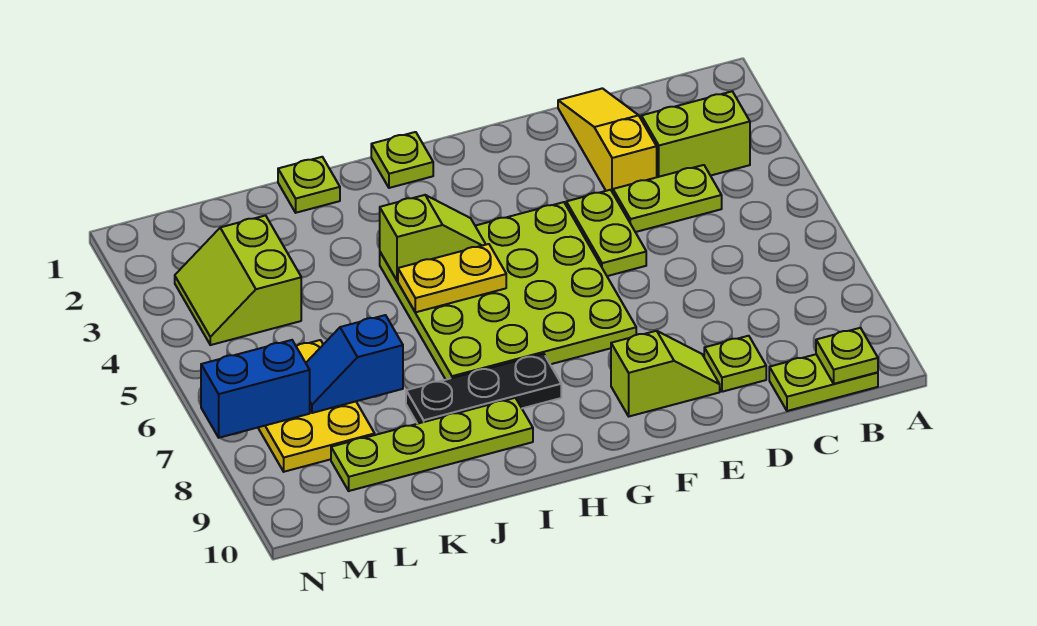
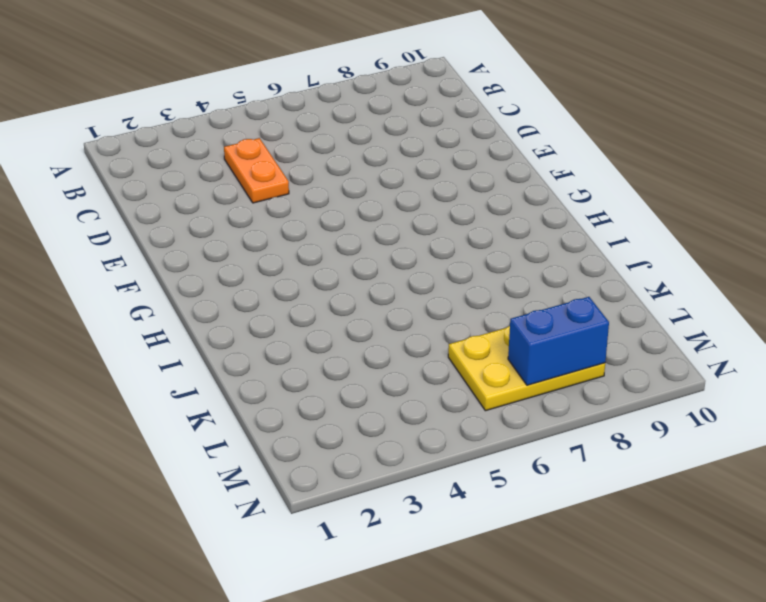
orange 1x2 plate [224,138,289,203] -> lime 1x2 plate [613,165,722,232]
blue 1x2 brick [508,297,609,385] -> blue 1x2 brick turned to [201,340,310,438]
none -> lime 1x2 brick [641,91,750,177]
none -> lime 1x2 plate [769,354,878,411]
none -> yellow 1x3 slope [558,88,657,193]

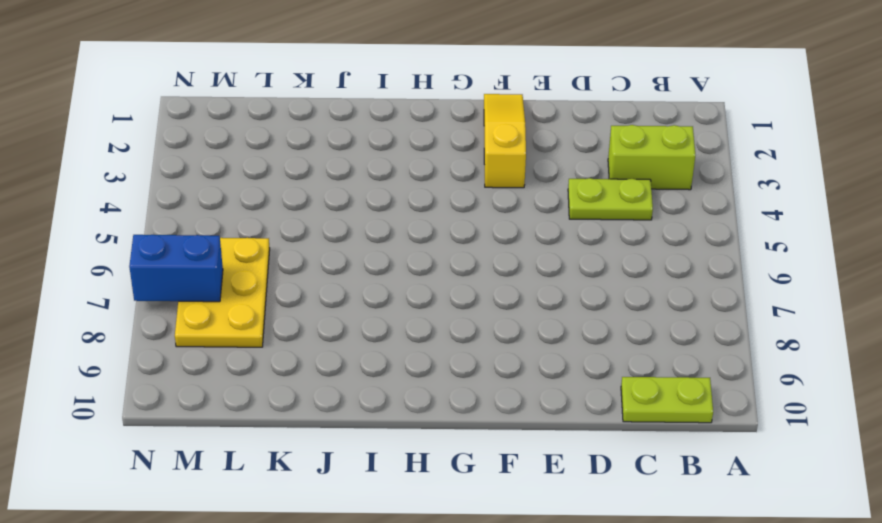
yellow 1x3 slope [484,94,526,188] -> yellow 1x3 slope moved to [558,88,657,193]
none -> lime 1x1 plate [704,336,766,392]
none -> lime 1x2 plate [566,190,646,276]
none -> lime 1x2 slope [611,331,720,416]

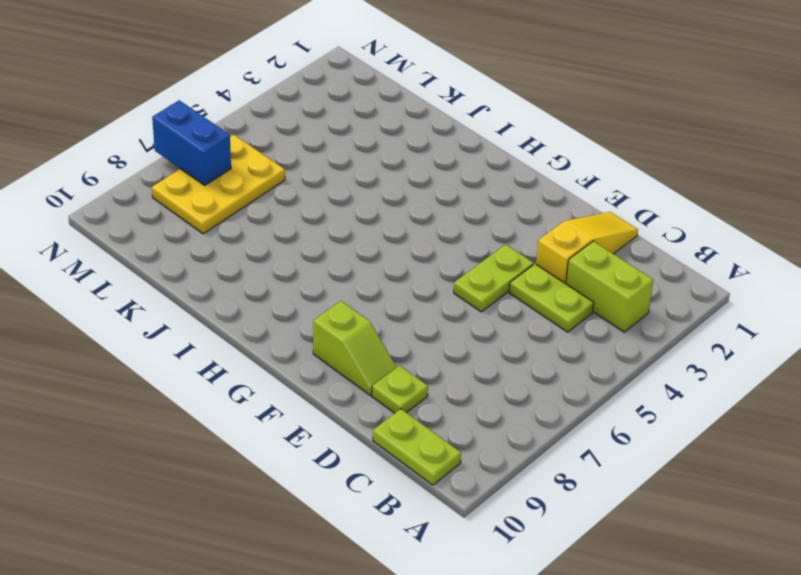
none -> lime 4x4 plate [380,202,636,380]
none -> lime 1x1 plate [371,132,433,188]
none -> black 1x3 plate [406,354,561,424]

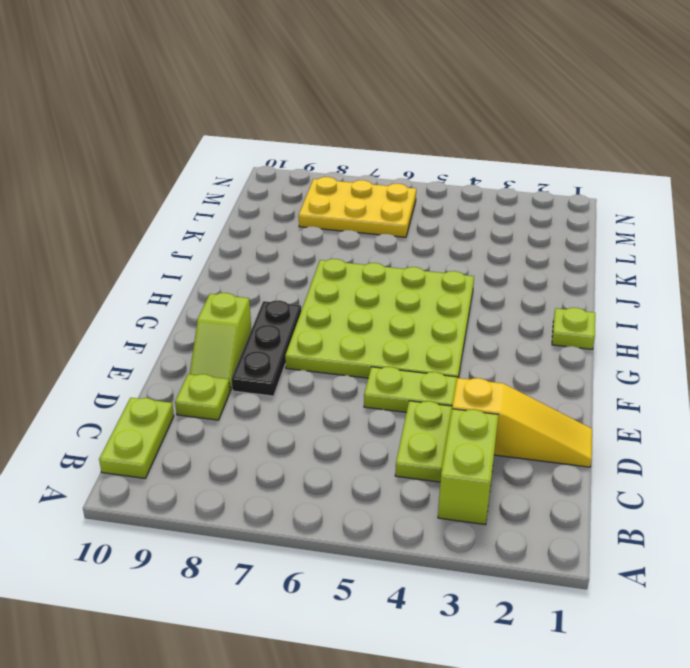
black 1x3 plate [232,300,301,396] -> black 1x3 plate moved to [406,354,561,424]
none -> lime 1x4 plate [331,398,533,491]
none -> lime 1x1 plate [278,157,340,213]
none -> lime 2x2 slope [175,216,301,345]

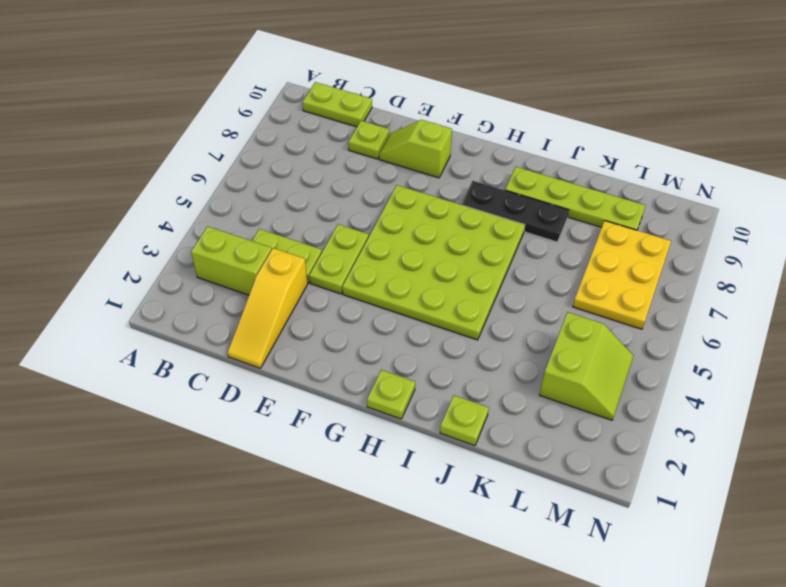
none -> lime 1x1 plate [816,328,878,384]
none -> lime 1x2 slope [380,195,486,281]
none -> yellow 1x2 plate [398,244,506,312]

